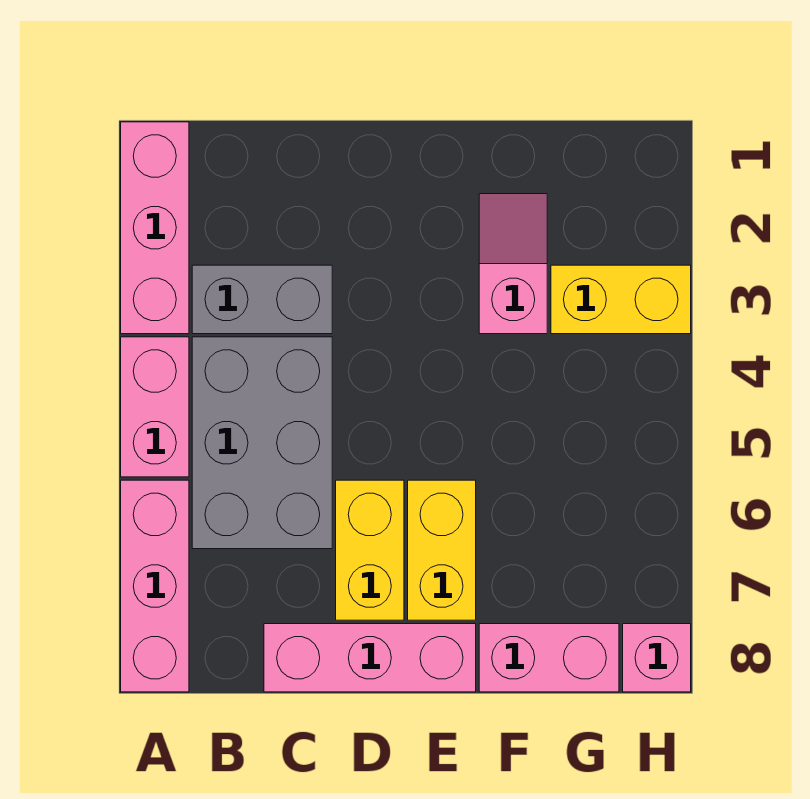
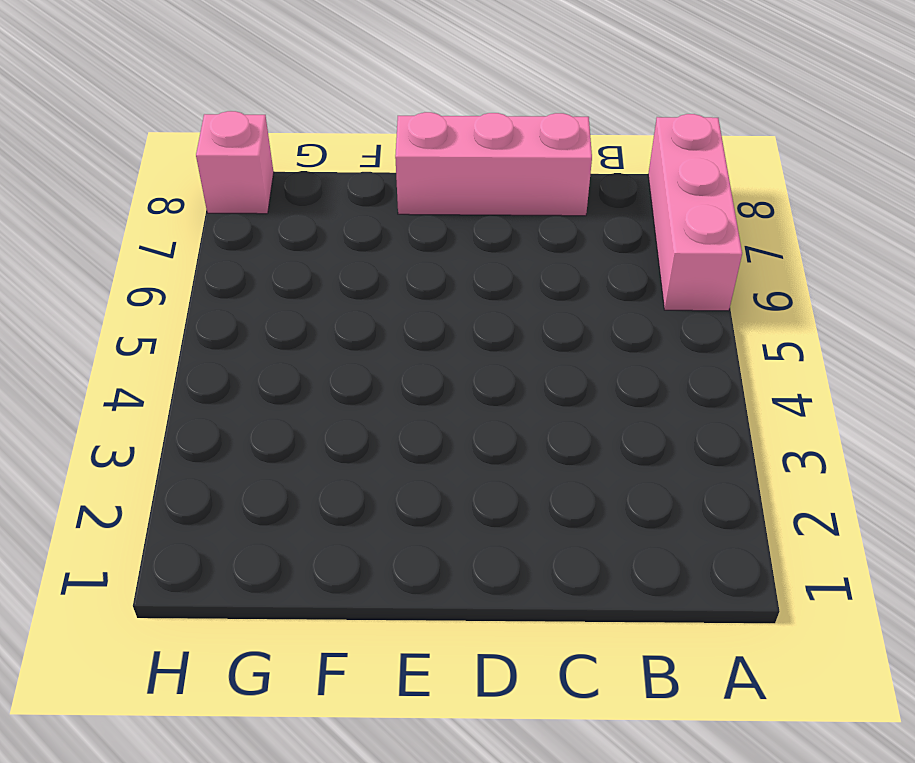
none -> pink 1x3 brick [121,122,189,334]
none -> pink 1x2 brick [121,337,189,477]
none -> grey 1x2 brick [192,265,332,334]

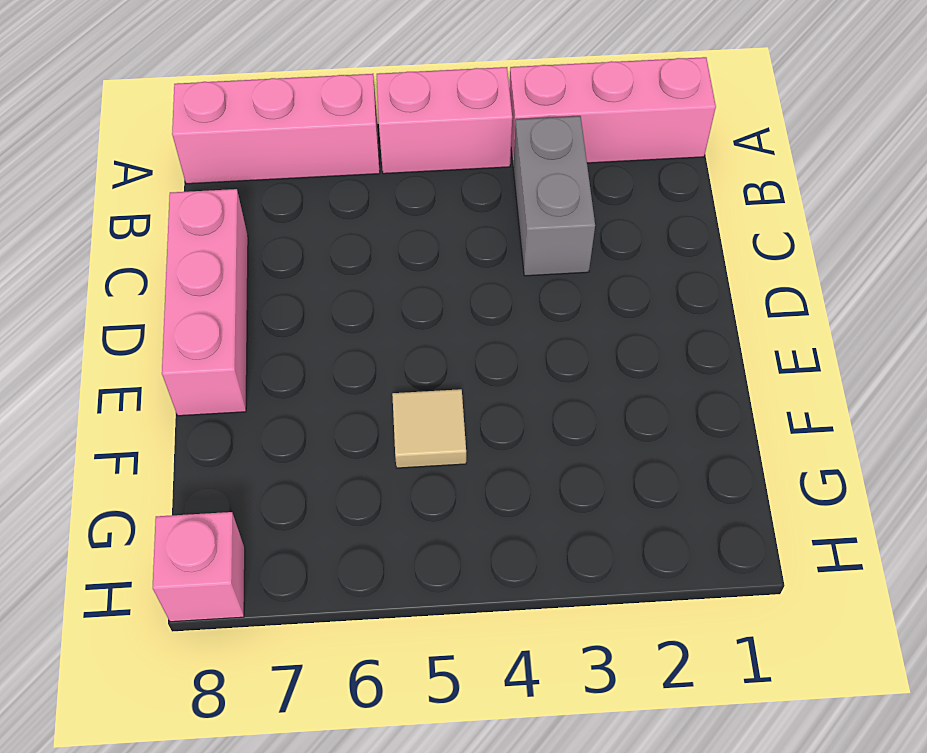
tan 1x1 tile [392,389,466,468] -> none
none -> grey 2x3 brick [192,337,332,549]
none -> yellow 1x2 brick [336,480,404,620]
none -> yellow 1x2 brick [408,480,476,620]

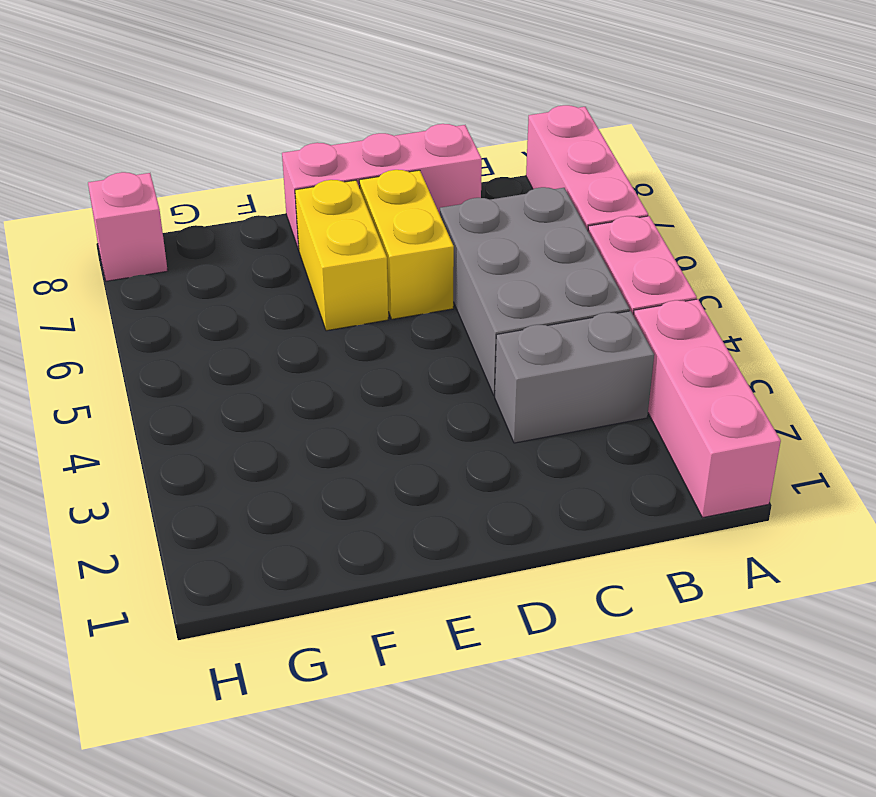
none -> pink 1x2 slope [479,194,547,334]
none -> pink 1x2 brick [479,624,619,692]
none -> yellow 1x2 brick [551,265,691,334]

